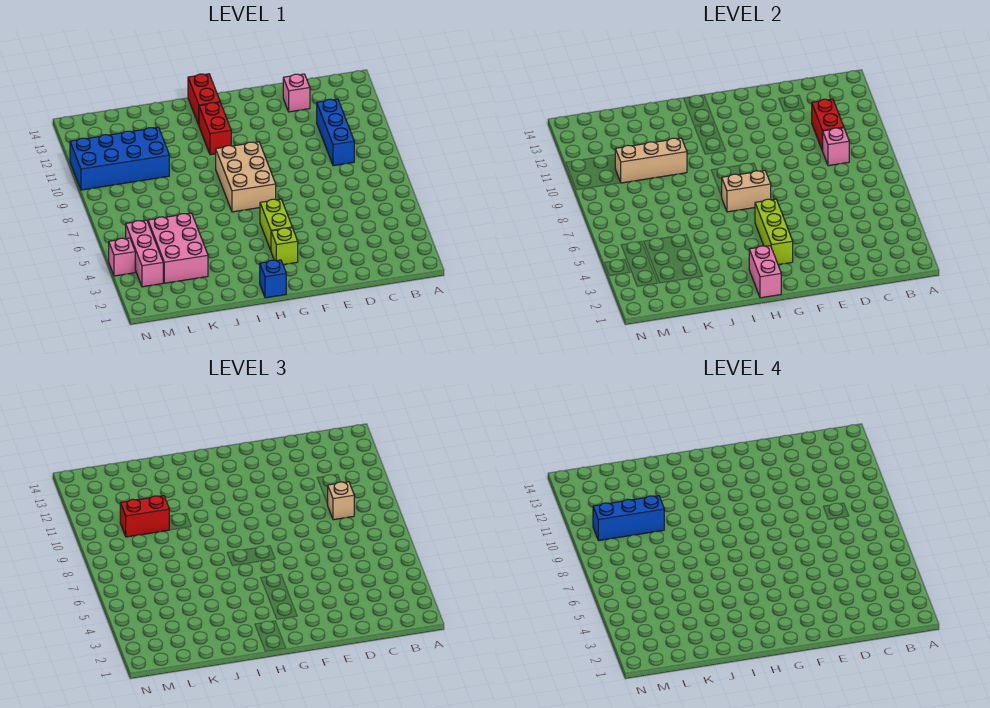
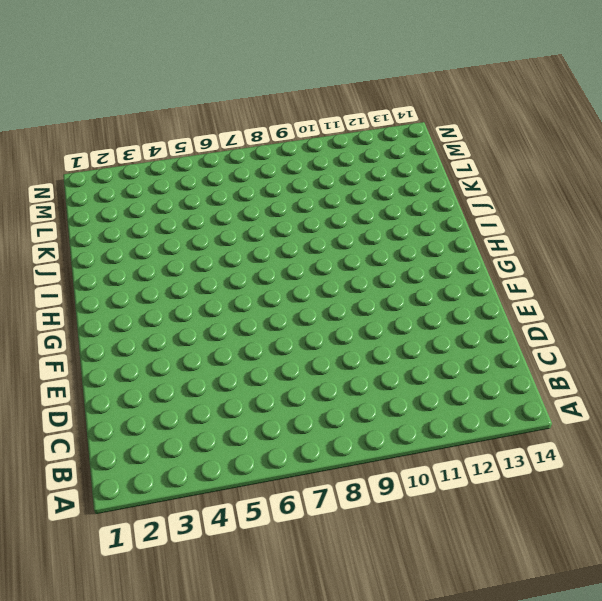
none -> blue 1x3 brick [317,99,354,166]
none -> pink 1x1 brick [283,74,310,112]
none -> lime 1x1 brick [271,228,298,265]

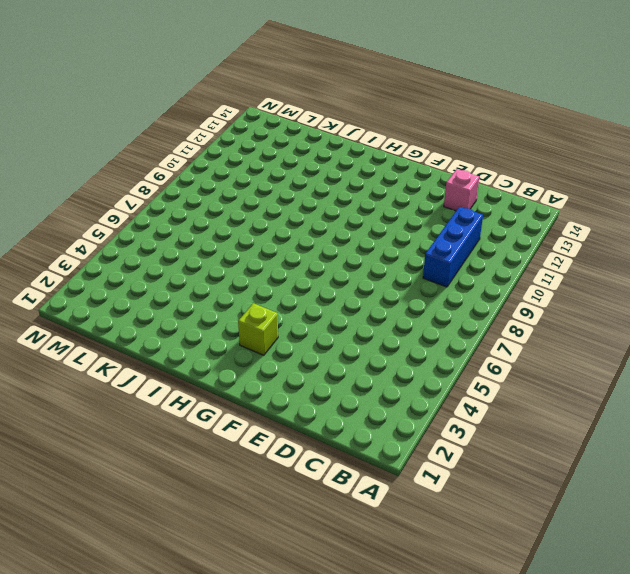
none -> lime 1x2 brick [260,199,292,250]
none -> tan 2x3 brick [216,142,276,212]
none -> blue 1x1 brick [260,260,286,298]

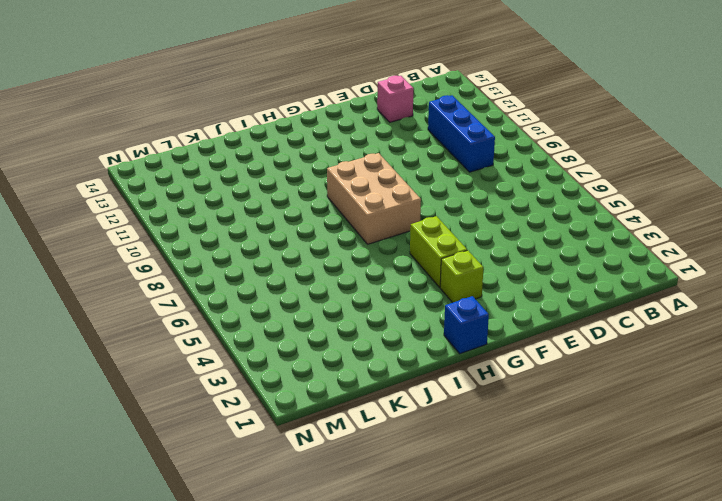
none -> red 1x2 brick [199,102,231,155]
none -> red 1x2 brick [188,74,220,125]
none -> pink 2x3 brick [148,213,208,283]

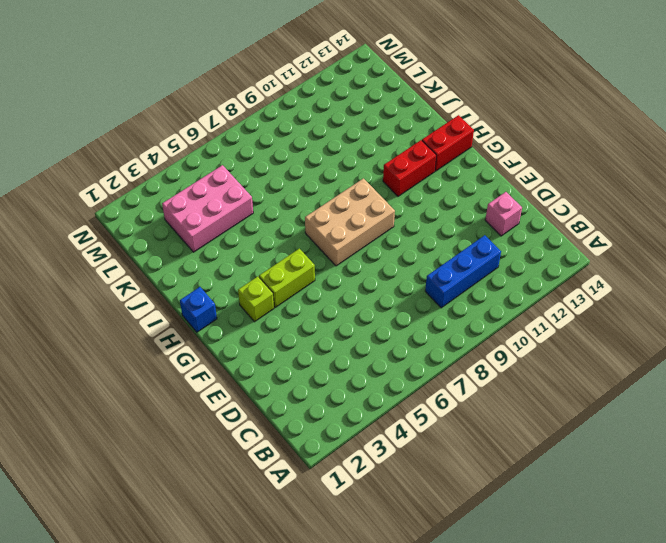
none -> blue 2x4 brick [70,127,169,190]
none -> pink 1x3 brick [126,220,163,287]
none -> pink 1x1 brick [109,238,135,276]

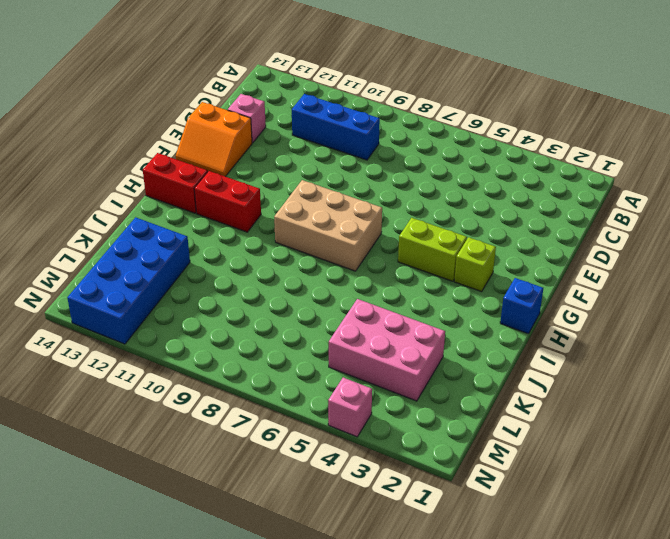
orange 2x2 slope [176,102,252,177] -> none
blue 2x4 brick [67,217,190,344] -> blue 2x4 brick moved to [70,127,169,190]
none -> pink 1x3 brick [126,220,163,287]
none -> pink 1x1 brick [823,128,849,166]
none -> red 1x2 brick [812,99,844,151]

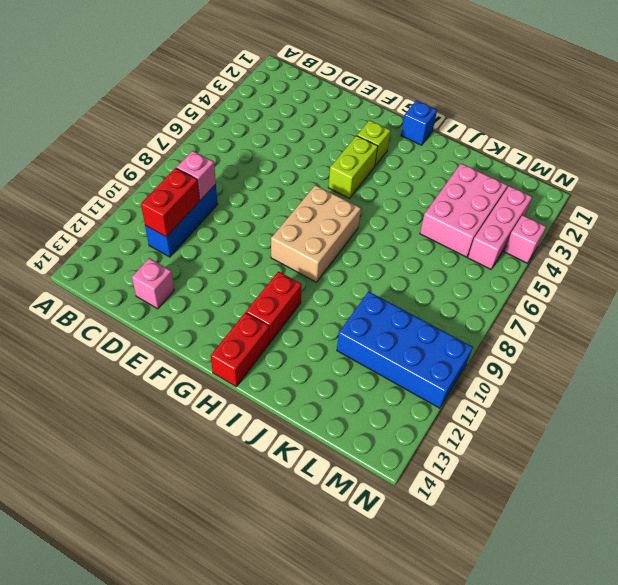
none -> lime 1x3 brick [755,199,793,265]
none -> tan 1x2 brick [721,171,771,212]
none -> pink 1x2 brick [749,246,781,298]

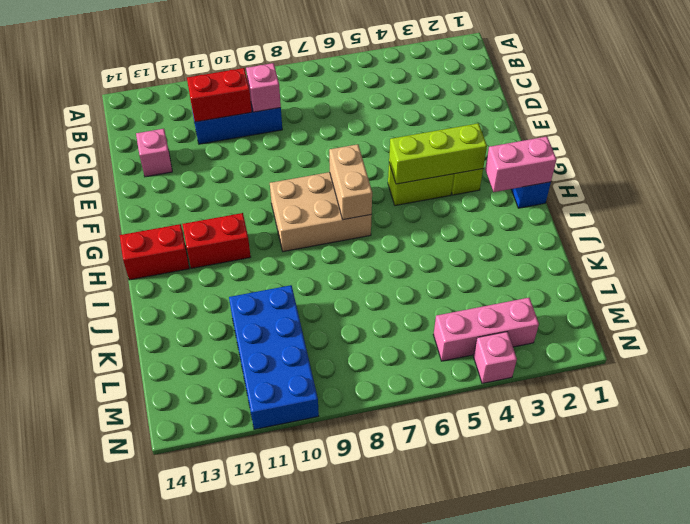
none -> pink 2x3 brick [148,213,208,283]
none -> tan 1x3 brick [615,138,687,183]
none -> tan 1x1 brick [328,482,354,520]

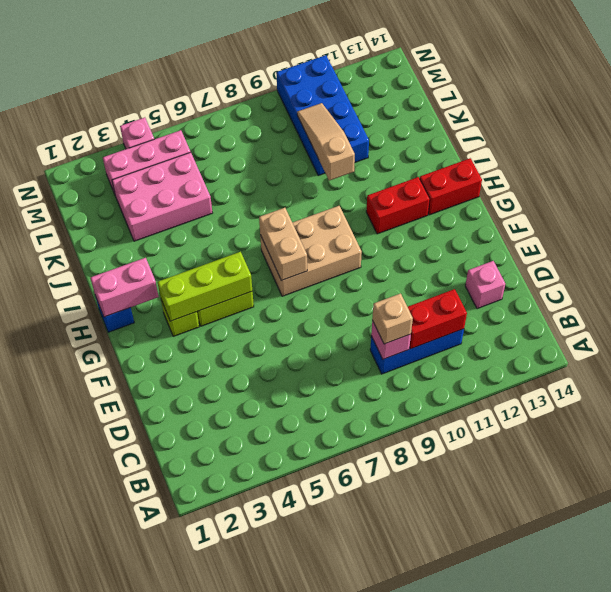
tan 1x3 slope [297,103,355,181] -> tan 1x3 brick [615,138,687,183]
none -> red 1x2 brick [120,496,169,537]
none -> blue 1x3 brick [593,496,664,541]

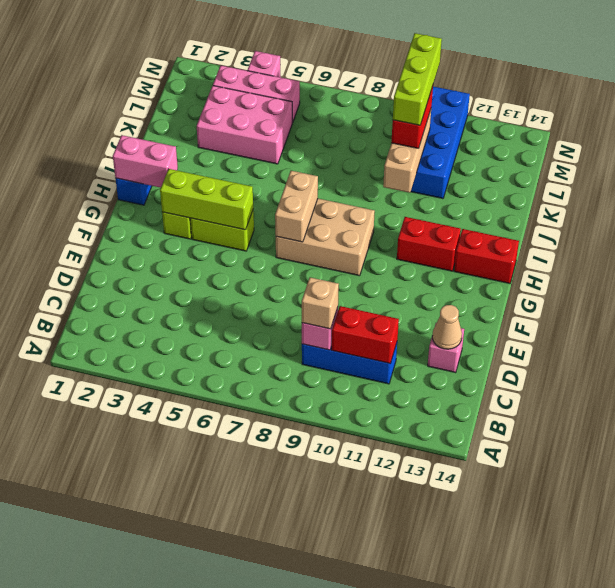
tan 1x1 cone [432,305,462,349] -> none
lime 1x3 brick [393,33,442,125] -> blue 1x3 brick [593,496,664,541]

